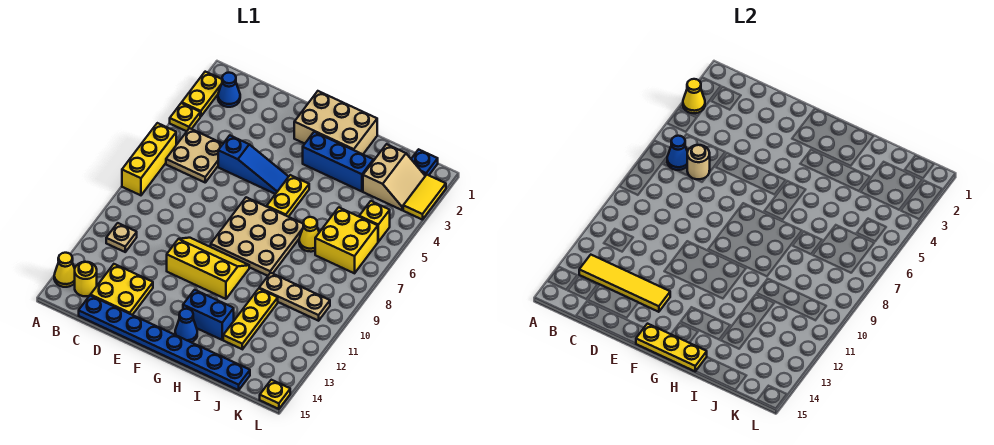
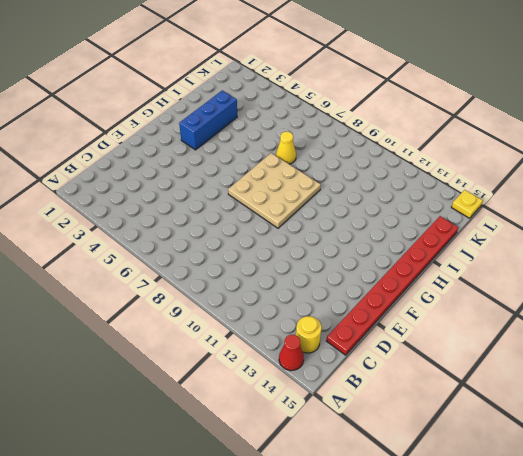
red 1x1 cone [279,335,304,371] -> yellow 1x1 cone [54,253,75,287]
red 1x8 plate [326,216,458,355] -> blue 1x8 plate [79,296,250,390]
none -> yellow 1x2 plate [182,72,222,117]
none -> yellow 1x1 plate [170,103,200,131]
none -> yellow 1x3 brick [122,123,176,195]
none -> blue 1x1 cone [218,73,240,107]

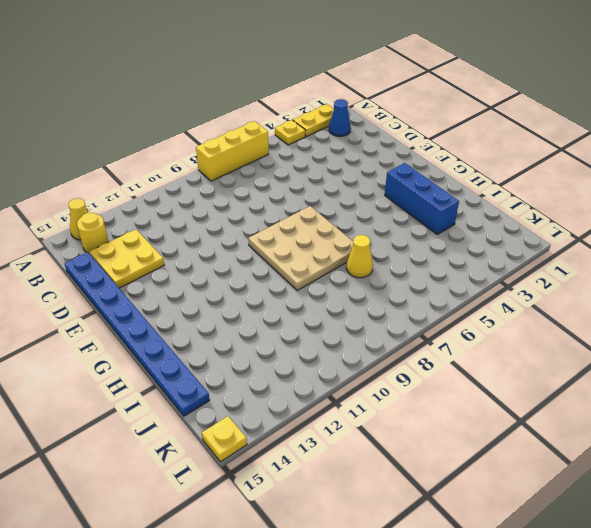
none -> tan 2x2 plate [166,128,223,182]
none -> tan 1x1 plate [106,223,137,252]
none -> blue 1x3 slope [218,135,289,194]
none -> yellow 2x3 slope [167,238,249,299]

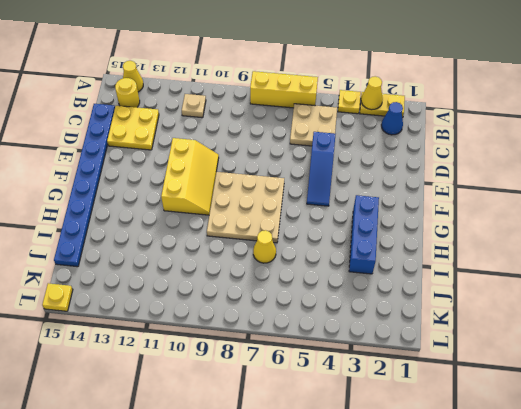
none -> tan 2x3 brick [294,91,377,154]
none -> yellow 1x2 plate [267,175,309,217]
none -> blue 1x2 brick [183,290,234,340]
none -> blue 1x1 cone [175,309,197,342]

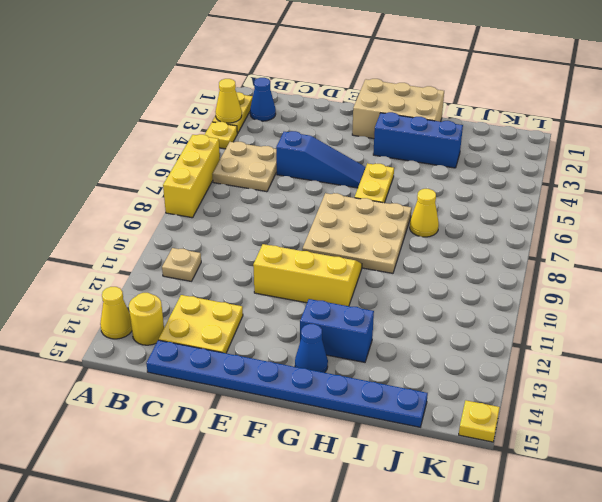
none -> tan 1x3 plate [259,273,330,321]
none -> yellow 1x3 plate [223,289,278,349]
none -> tan 2x2 slope [363,144,425,210]
none -> yellow 2x2 brick [315,207,378,273]

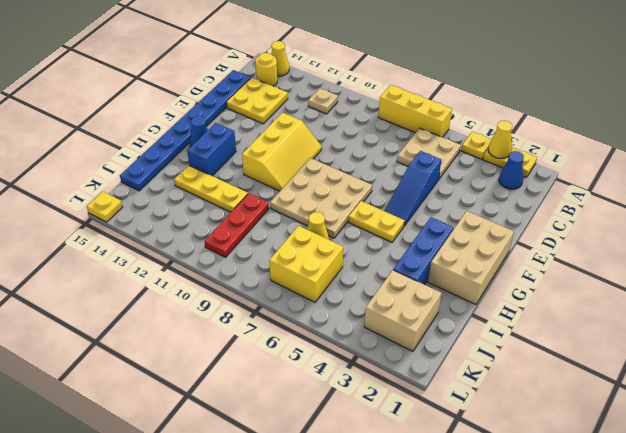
red 1x3 plate [205,193,269,257] -> tan 1x3 plate [259,273,330,321]
tan 2x2 brick [364,270,442,351] -> tan 2x2 slope [363,144,425,210]
none -> blue 1x1 plate [411,149,438,176]
none -> yellow 1x1 brick [359,201,390,242]
none -> yellow 1x2 tile [403,175,446,220]
none -> blue 1x1 cone [667,136,687,170]

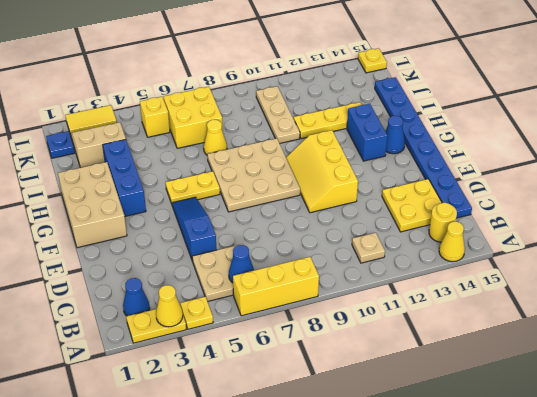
none -> yellow 1x4 tile [579,255,670,312]
none -> tan 1x1 round brick [687,145,710,180]
none -> yellow 1x3 plate [636,324,707,371]

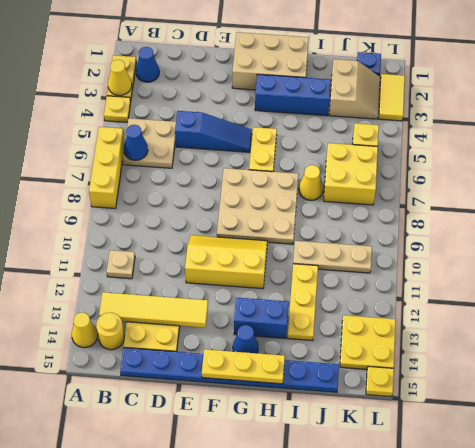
yellow 2x2 plate [340,315,396,369] -> none
none -> tan 1x1 round brick [687,145,710,180]

